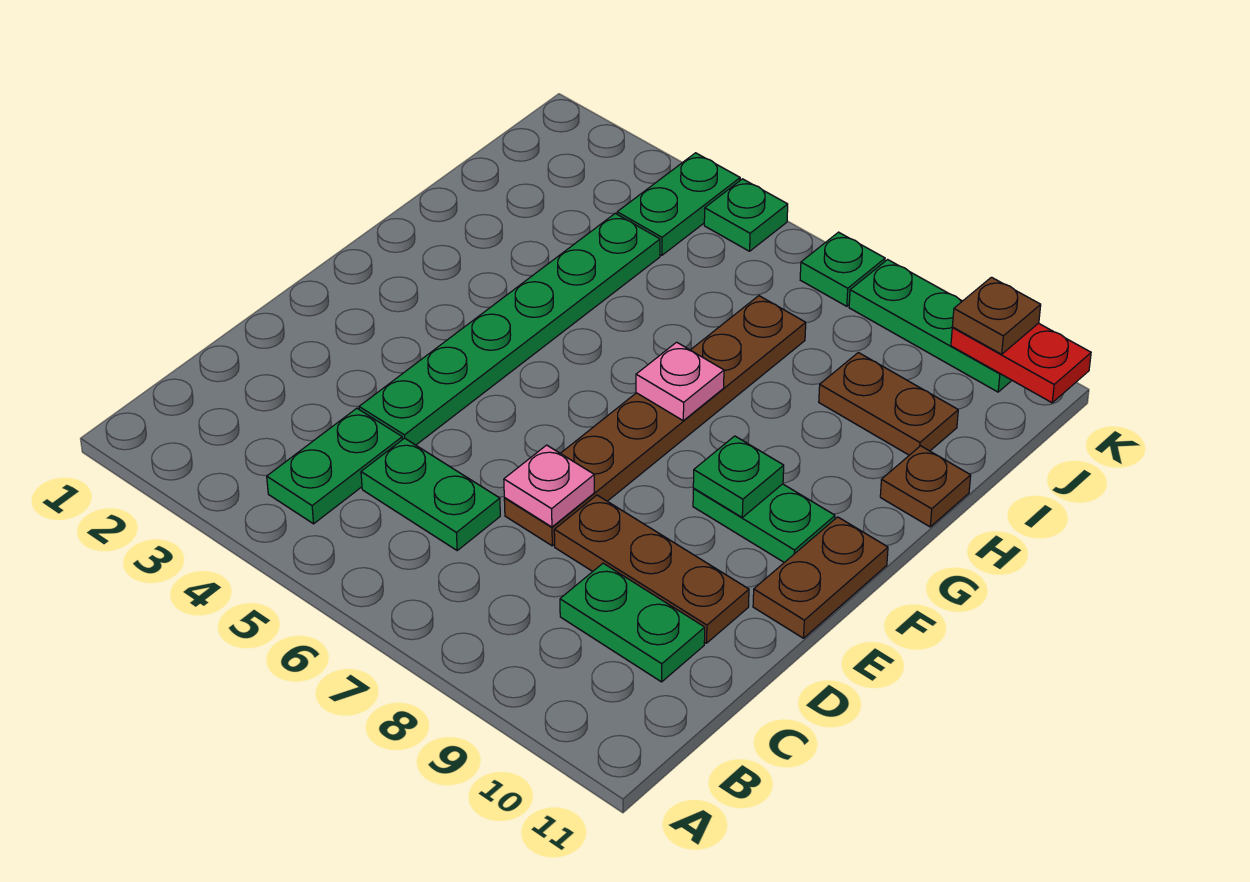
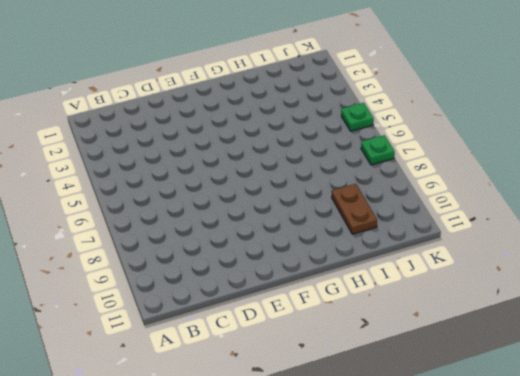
none -> green 1x2 plate [267,408,402,524]
none -> green 1x2 plate [361,438,500,550]
none -> green 1x2 plate [560,563,705,682]

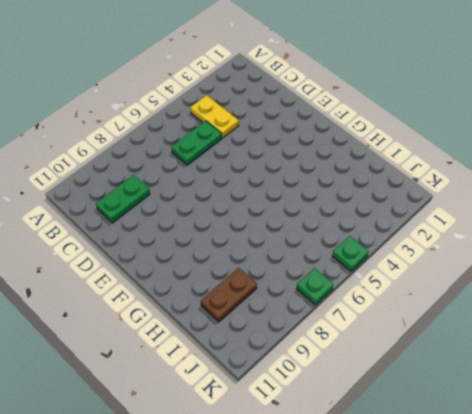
yellow 1x2 plate [190,95,239,138] -> green 1x2 plate [267,408,402,524]
none -> green 1x6 plate [359,213,660,445]
none -> brown 1x6 plate [504,296,806,546]
none -> brown 1x3 plate [554,495,749,643]

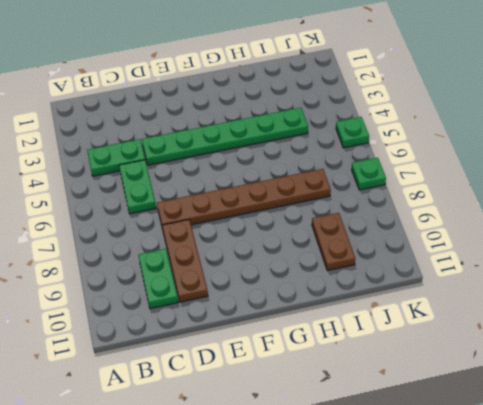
none -> brown 1x2 plate [753,517,888,638]
none -> green 1x2 plate [693,484,835,562]
none -> brown 1x1 plate [880,446,971,527]

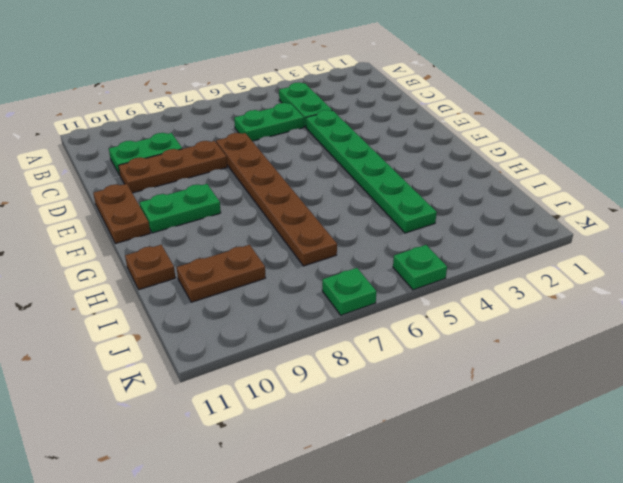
none -> green 1x2 plate [617,153,740,255]
none -> green 1x3 plate [849,260,1012,392]
none -> pink 1x1 plate [504,445,594,527]

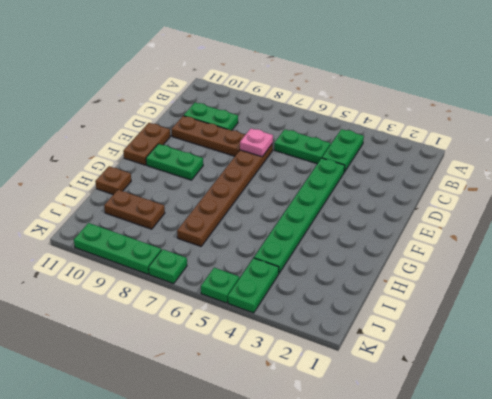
none -> green 1x1 plate [693,436,784,517]
none -> pink 1x1 plate [636,342,724,421]
none -> red 1x2 plate [951,323,1091,403]

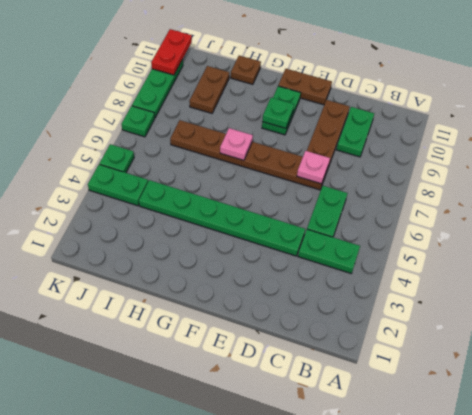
none -> brown 1x1 plate [952,277,1041,354]

